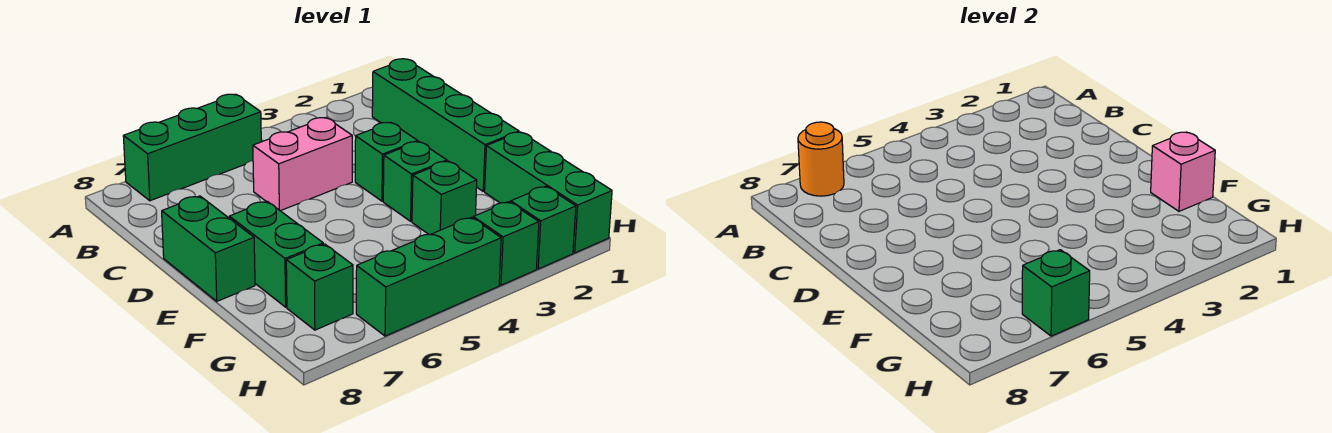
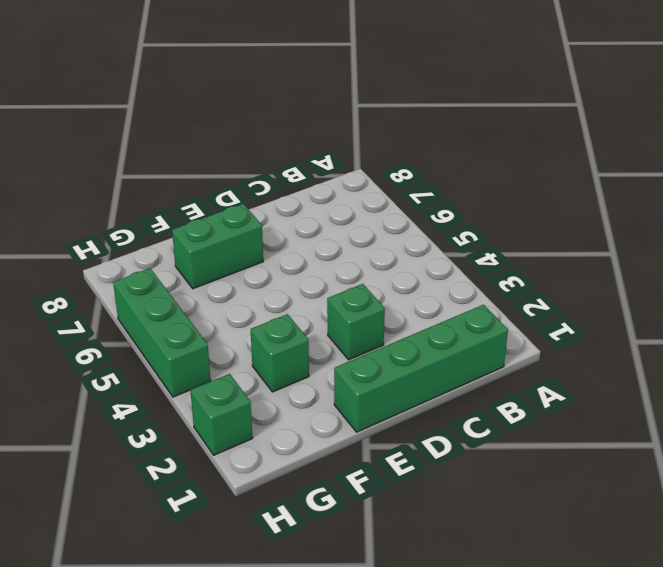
none -> green 1x3 brick [123,94,261,201]
none -> pink 1x2 brick [253,118,352,211]
none -> green 1x2 brick [162,196,255,301]

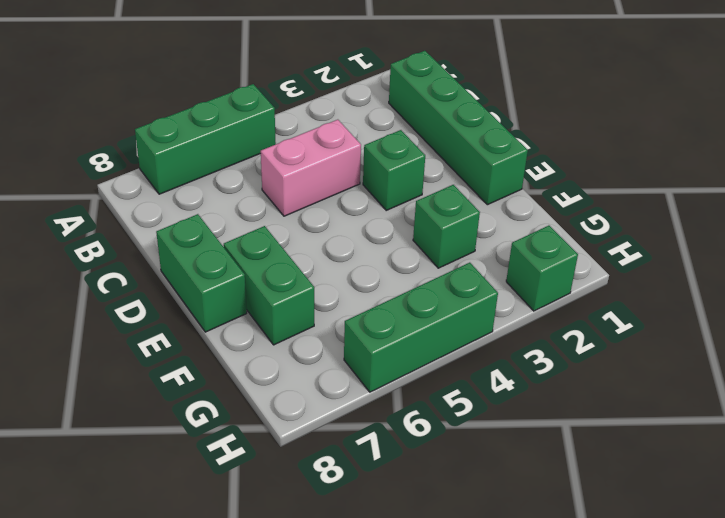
none -> green 1x1 brick [383,142,447,221]
none -> green 1x3 brick [485,132,612,253]
none -> green 1x1 brick [286,244,353,330]

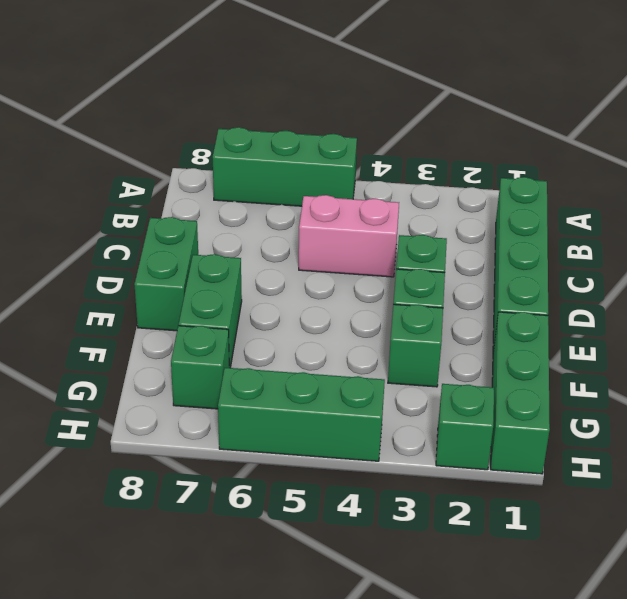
none -> green 1x1 brick [473,202,539,285]
none -> orange 1x1 round brick [798,122,844,196]
none -> pink 1x1 brick [1151,132,1215,211]

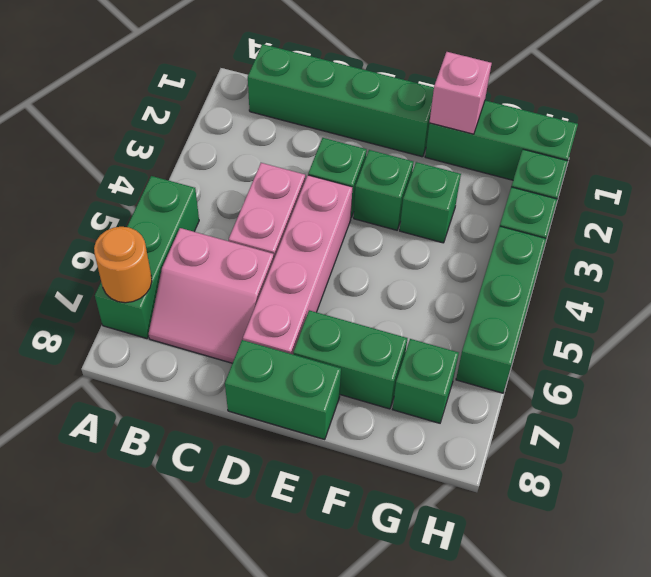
pink 2x2 slope [149,228,274,363] -> none
pink 1x4 brick [243,175,352,354] -> none
none -> green 1x1 brick [1022,250,1090,336]

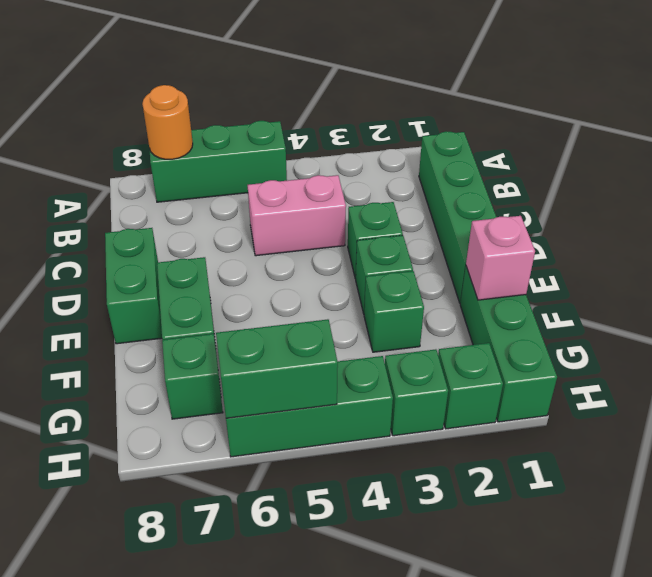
green 1x2 brick [216,319,338,418] -> green 1x1 brick [1022,250,1090,336]

